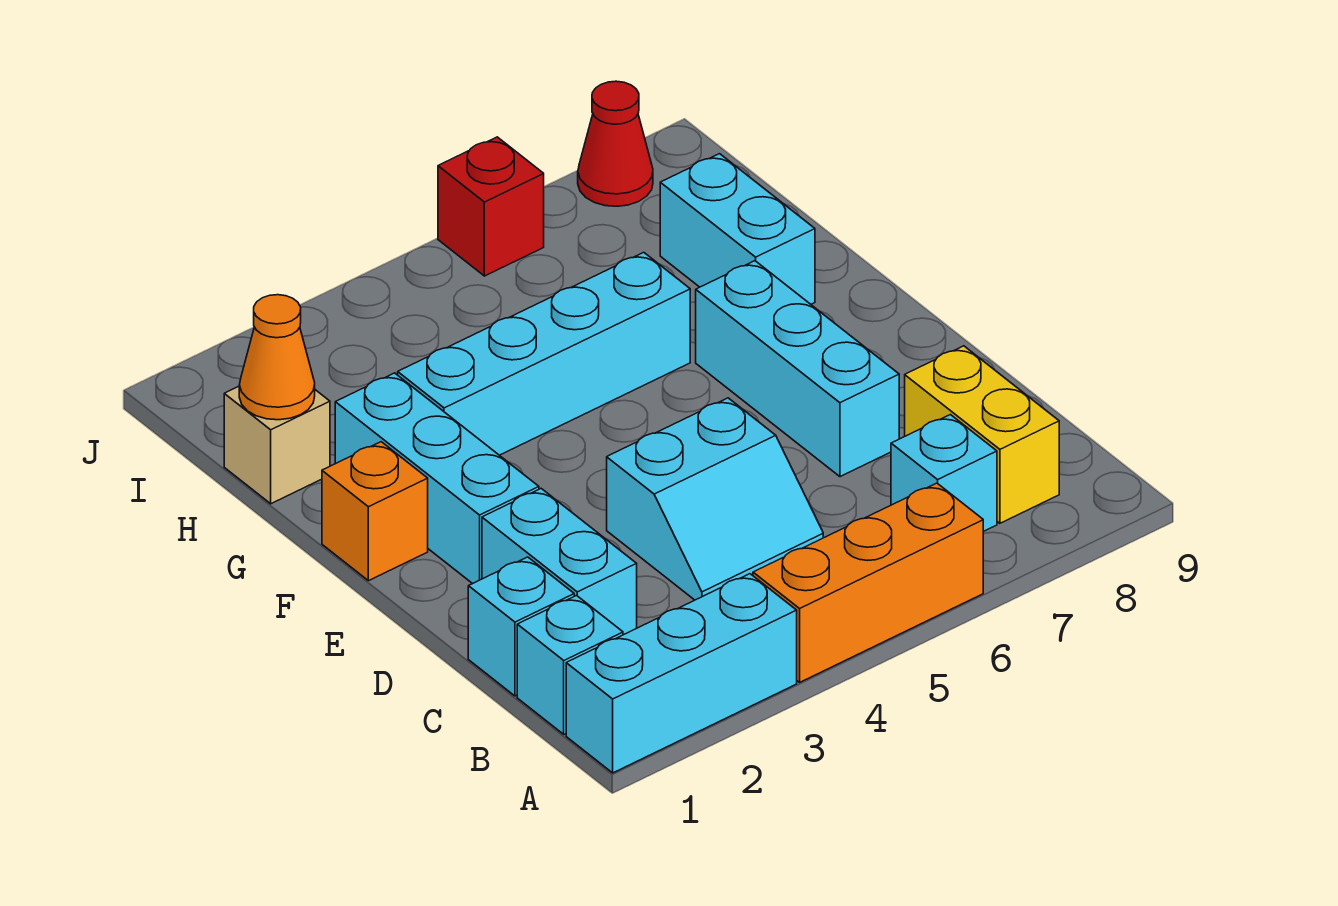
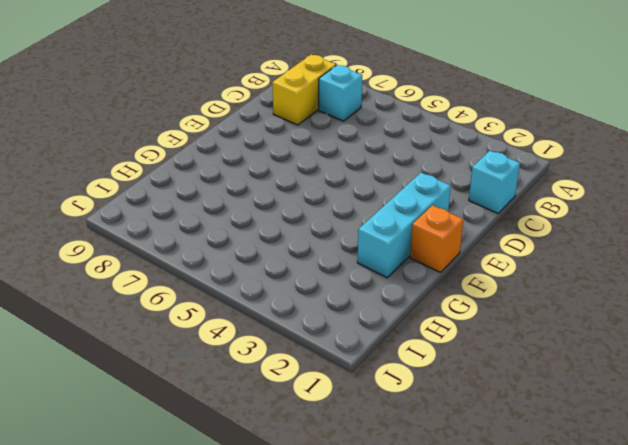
none -> cyan 1x3 brick [566,574,797,773]
none -> orange 1x3 brick [753,483,983,682]
none -> cyan 1x1 brick [517,596,623,734]

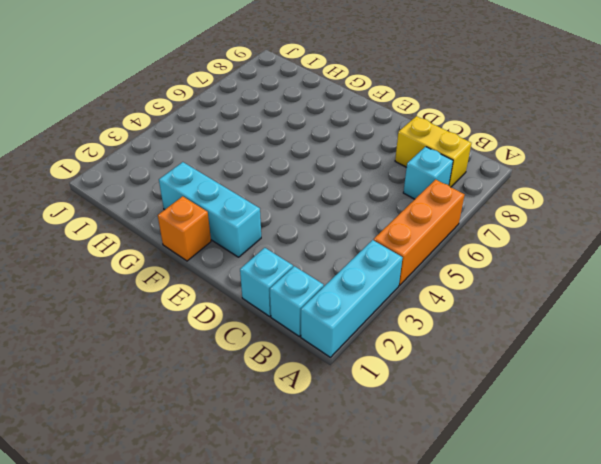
none -> cyan 1x2 brick [482,489,637,635]
none -> cyan 2x2 slope [607,398,823,600]
none -> cyan 1x3 brick [696,261,899,477]

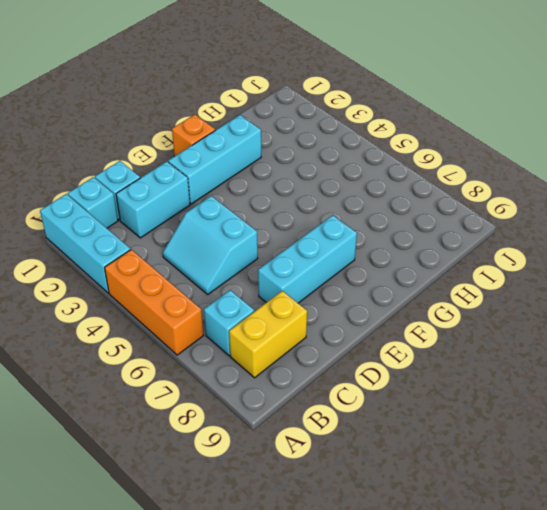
none -> cyan 1x4 brick [398,252,690,455]
none -> cyan 1x2 brick [660,154,815,304]
none -> tan 1x1 brick [224,386,330,504]

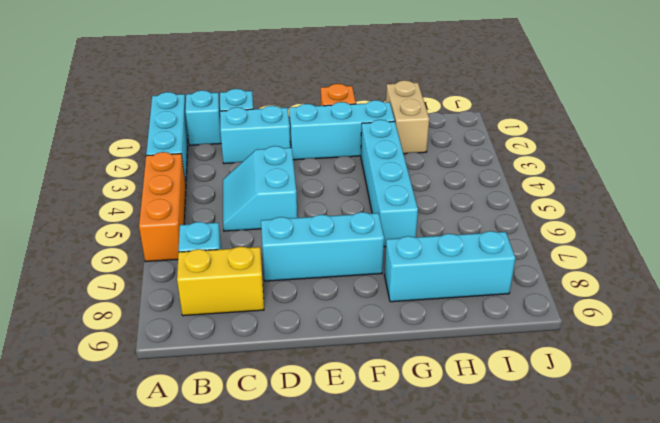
cyan 1x3 brick [384,231,516,302] -> cyan 1x2 brick [660,154,815,304]
tan 1x2 brick [386,80,429,154] -> tan 1x1 brick [224,386,330,504]
none -> red 1x1 brick [438,137,544,276]
none -> red 1x1 cone [578,81,653,206]
none -> orange 1x1 cone [239,295,315,420]

